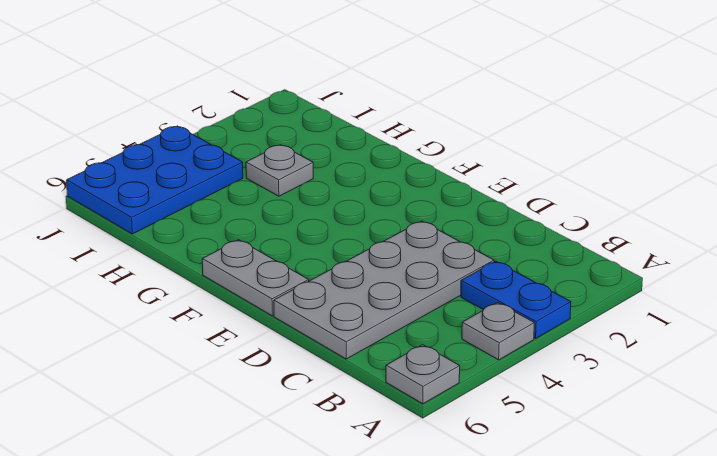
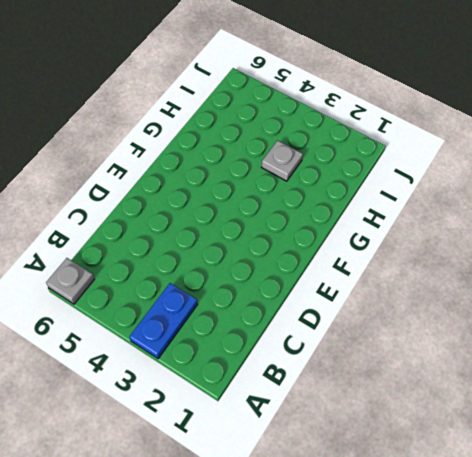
none -> grey 1x1 plate [462,302,534,360]
none -> grey 2x4 plate [274,221,494,359]

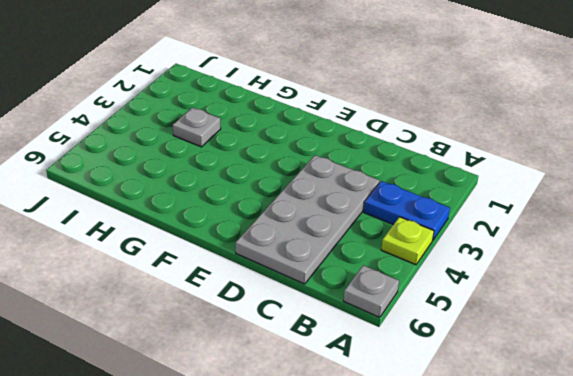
lime 1x1 plate [381,217,434,265] -> grey 1x1 plate [462,302,534,360]
none -> grey 1x2 plate [202,240,309,316]
none -> blue 2x3 plate [67,126,243,234]

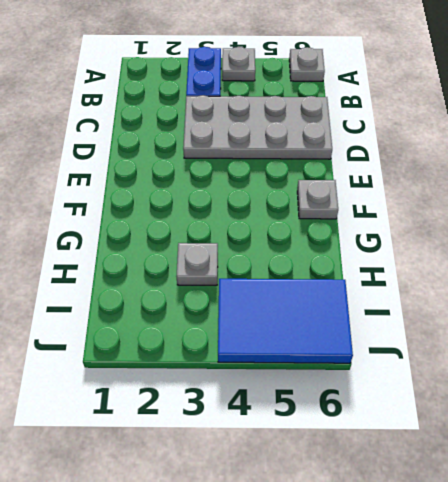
grey 1x1 plate [297,180,338,219] -> grey 1x2 plate [202,240,309,316]
blue 2x3 tile [218,279,353,363] -> blue 2x3 plate [67,126,243,234]

